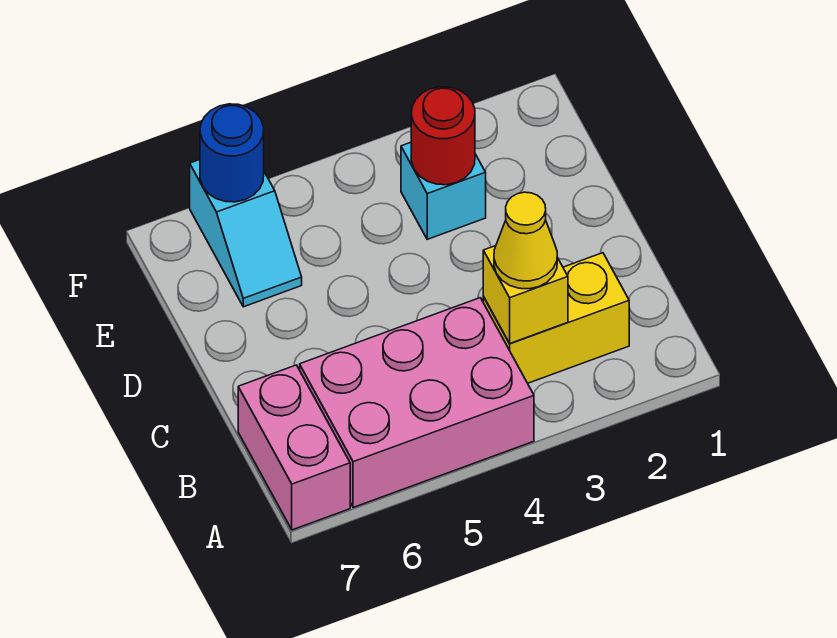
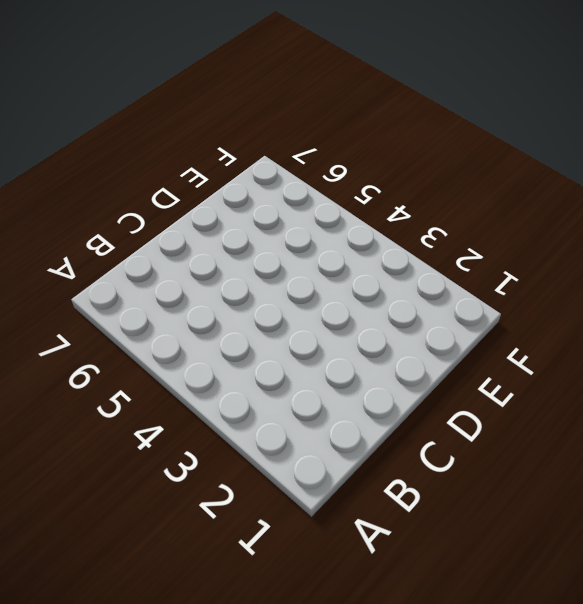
none -> pink 2x3 brick [300,298,534,508]
none -> pink 1x2 brick [238,365,350,530]

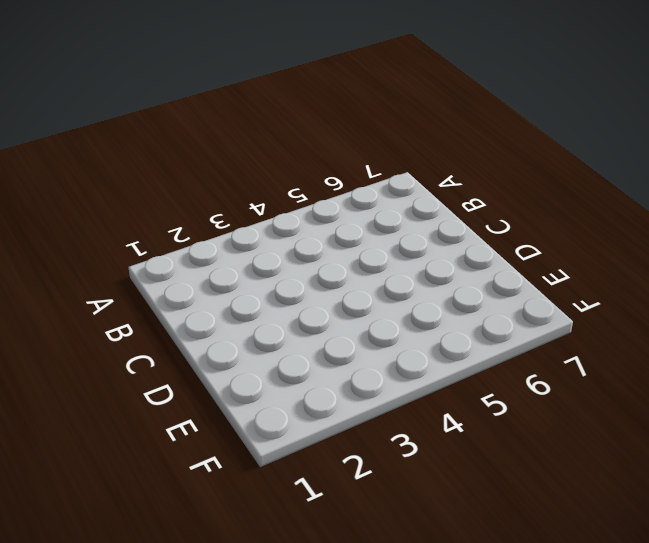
none -> pink 2x3 brick [300,298,534,508]
none -> pink 1x2 brick [238,365,350,530]

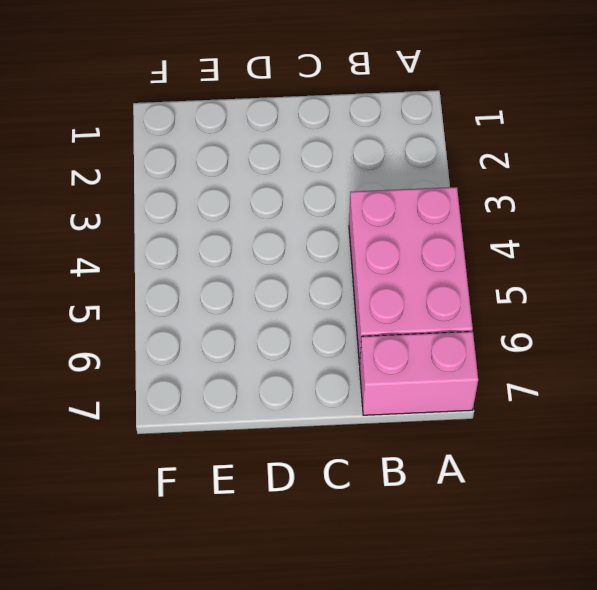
none -> yellow 1x2 brick [483,253,629,383]
none -> cyan 1x1 brick [401,142,486,239]

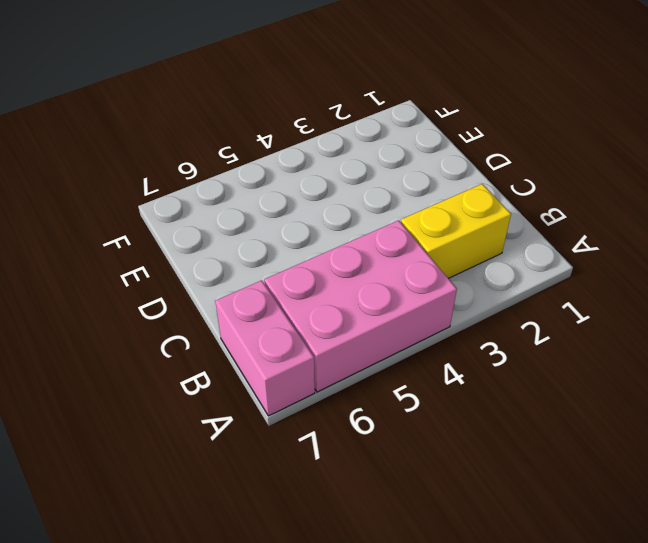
none -> cyan 1x1 brick [401,142,486,239]
none -> cyan 1x2 slope [190,160,302,307]

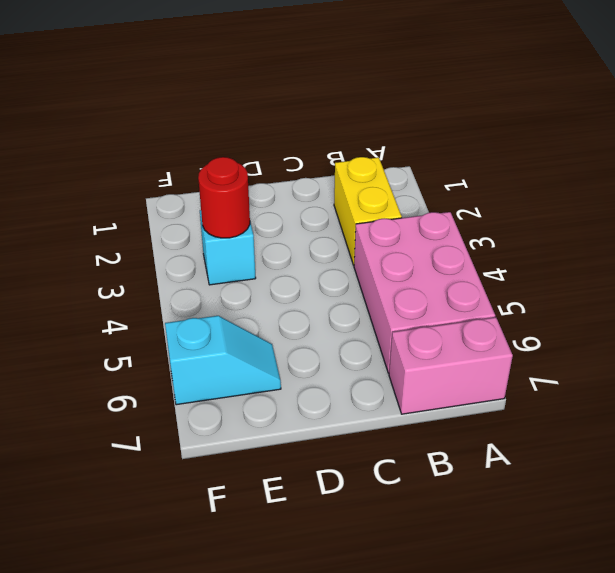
none -> yellow 1x1 brick [483,246,568,343]
none -> blue 1x1 round brick [200,104,264,202]

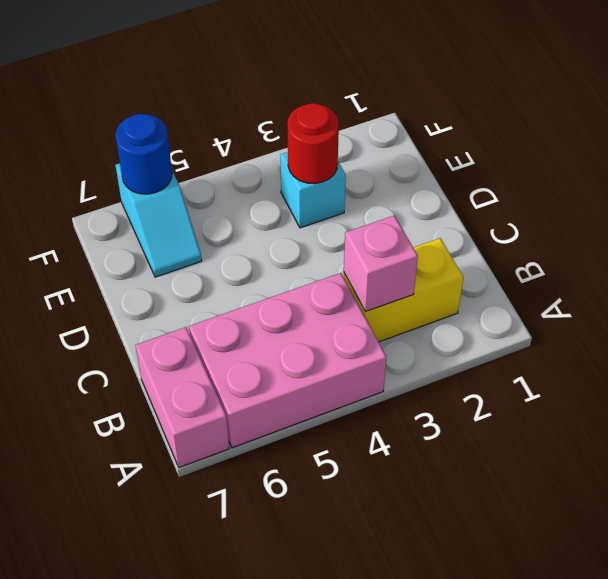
pink 1x1 brick [344,216,418,312] -> yellow 1x1 brick [483,246,568,343]
none -> yellow 1x1 cone [494,192,557,289]

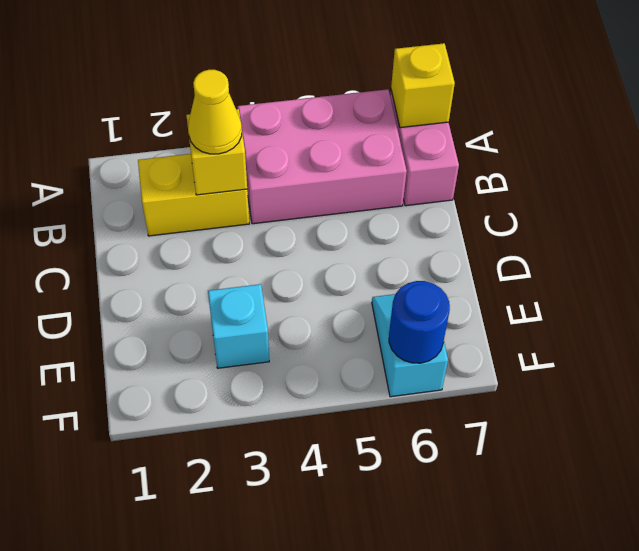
yellow 1x1 brick [391,43,455,128] -> none
none -> red 1x1 round brick [411,87,475,185]

